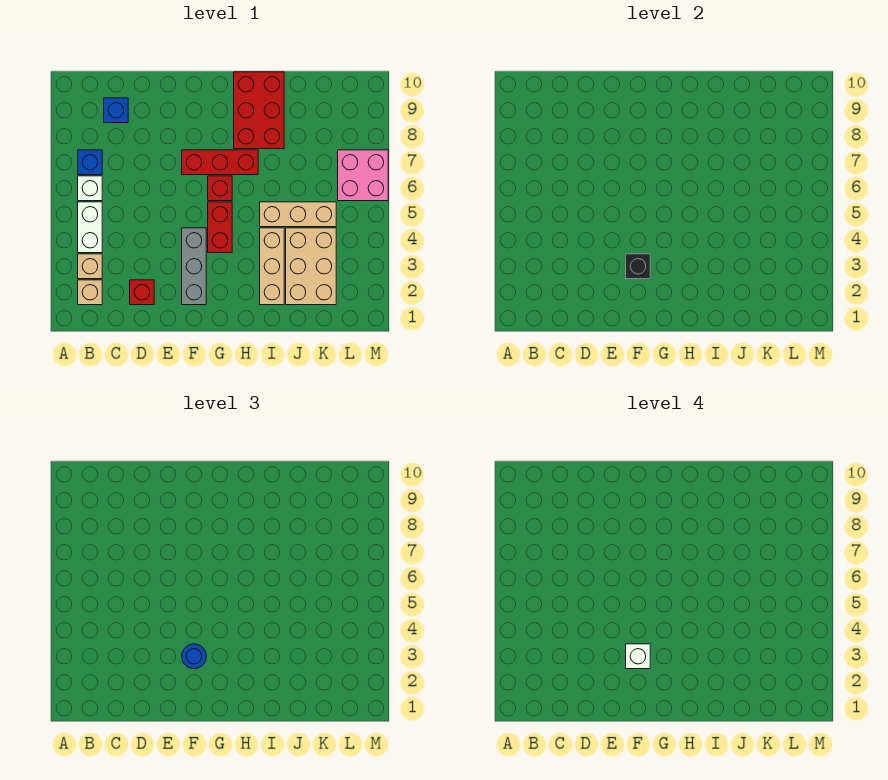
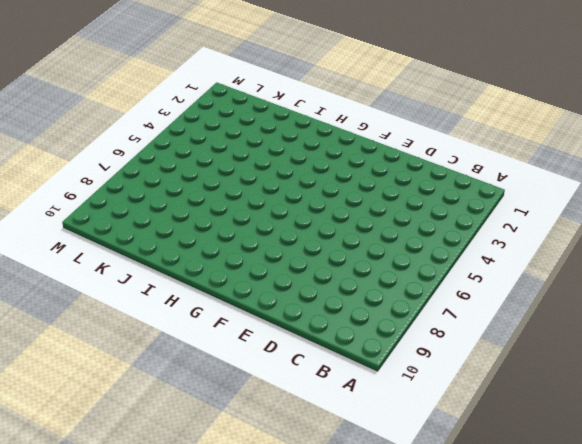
none -> tan 1x1 brick [78,280,102,305]
none -> tan 1x1 brick [78,254,102,279]
none -> white 1x2 brick [78,202,102,253]

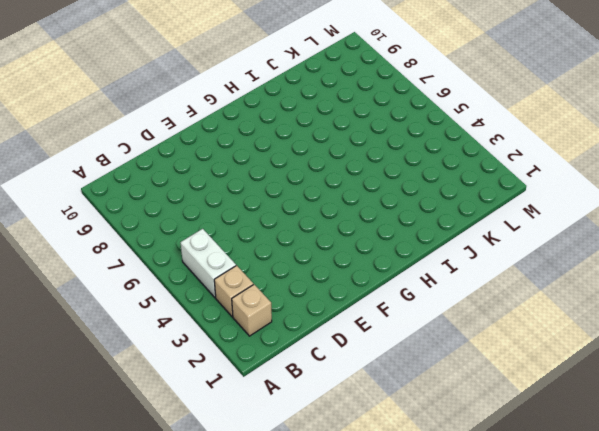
none -> white 1x1 brick [78,176,102,201]
none -> blue 1x1 brick [78,150,102,175]
none -> blue 1x1 brick [104,98,128,123]

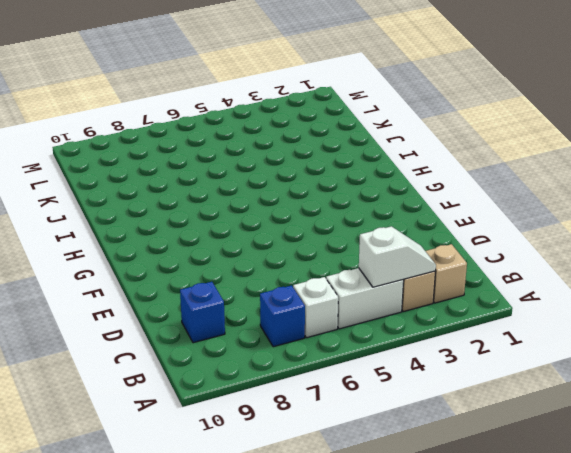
white 1x2 slope [359,226,436,287] -> none
none -> red 1x1 brick [130,280,154,305]
none -> grey 1x3 brick [182,228,206,305]
none -> red 1x3 brick [182,150,258,175]

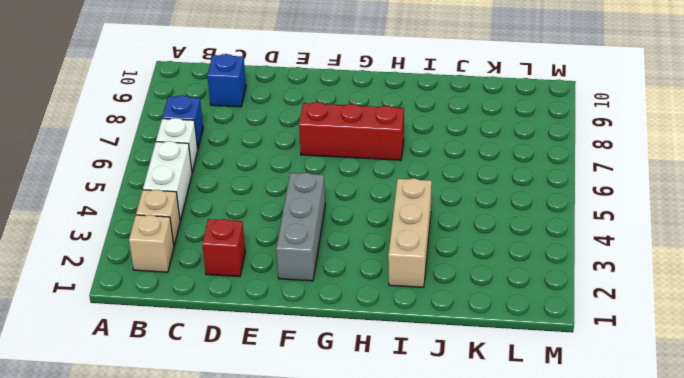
none -> red 1x2 brick [208,202,232,253]
none -> red 1x1 brick [208,176,232,201]
none -> red 2x3 brick [234,72,284,149]

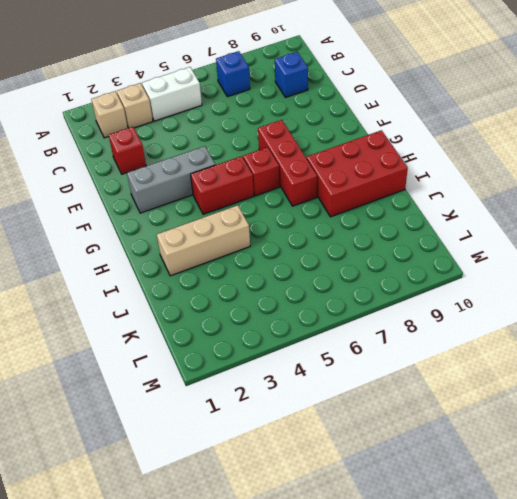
none -> white 1x1 brick [78,176,102,201]
none -> tan 1x3 brick [260,202,336,227]
none -> tan 2x3 brick [286,228,336,305]

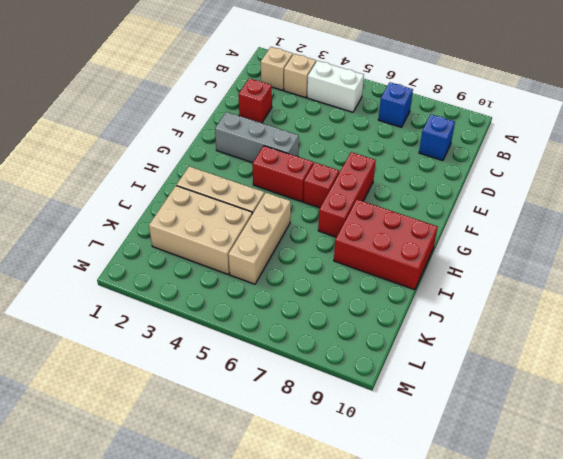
none -> white 1x1 brick [78,176,102,201]
none -> pink 2x2 brick [338,150,388,201]
none -> black 1x1 brick [626,254,650,279]

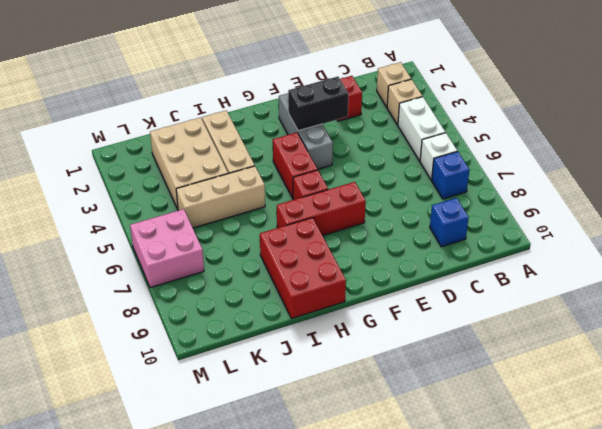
black 1x2 brick [288,77,348,131] -> black 1x1 brick [626,254,650,279]
none -> blue 1x1 round brick [182,644,206,669]
none -> white 1x1 brick [626,644,650,669]

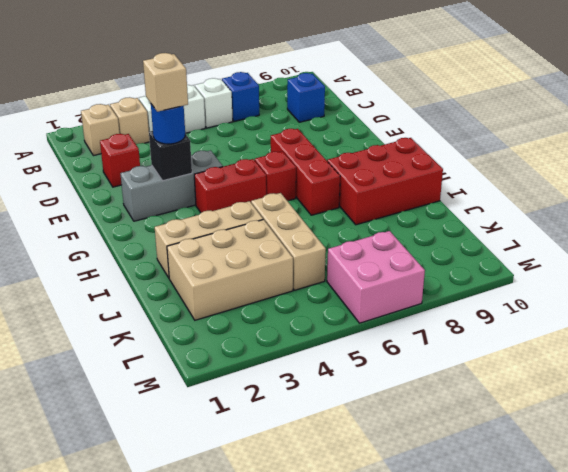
tan 1x1 brick [143,53,188,112] -> white 1x1 brick [626,644,650,669]

